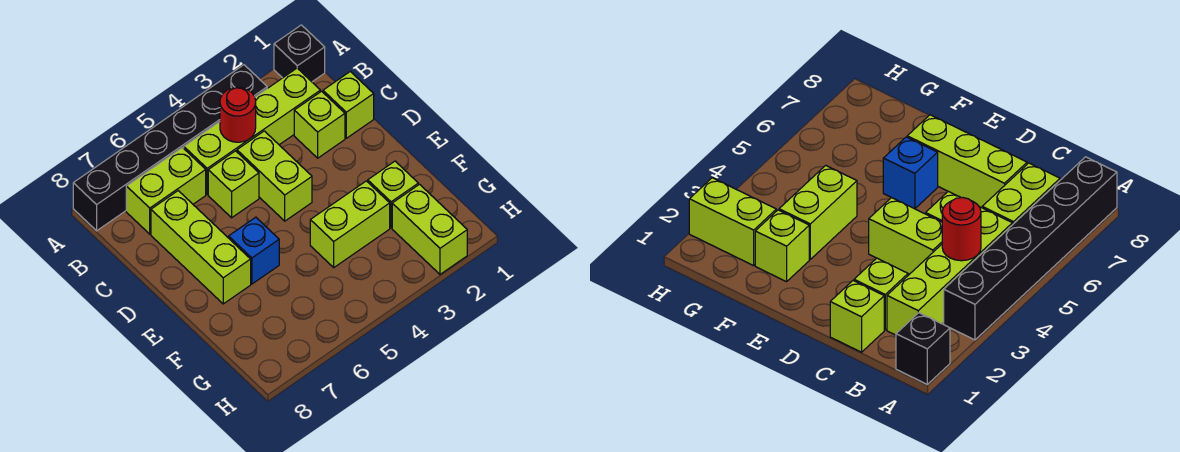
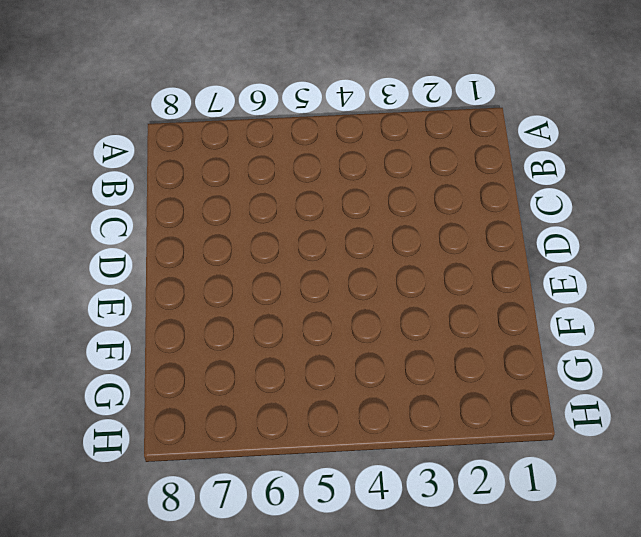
none -> black 1x1 brick [274,25,325,82]
none -> black 1x6 brick [73,65,267,231]
none -> lime 1x4 brick [184,68,320,194]

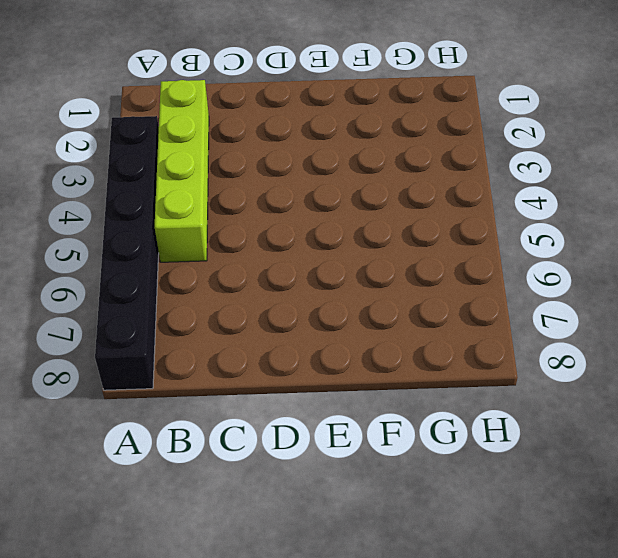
none -> black 1x1 brick [274,25,325,82]
none -> lime 1x2 brick [126,148,206,234]
none -> lime 1x1 brick [323,72,374,138]

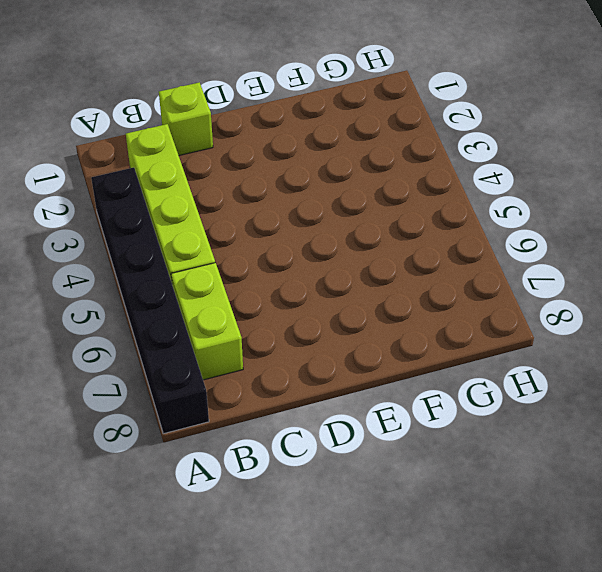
none -> black 1x1 brick [274,25,325,82]
none -> lime 1x1 brick [294,91,345,158]
none -> lime 1x2 brick [237,131,312,221]

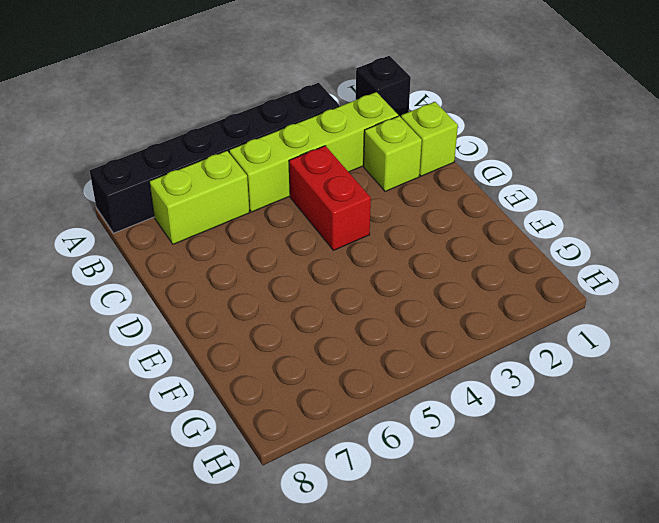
red 1x2 brick [289,146,371,250] -> lime 1x2 brick [237,131,312,221]
none -> lime 1x1 brick [208,151,259,218]
none -> lime 1x3 brick [151,191,251,304]
none -> blue 1x1 brick [229,217,279,284]

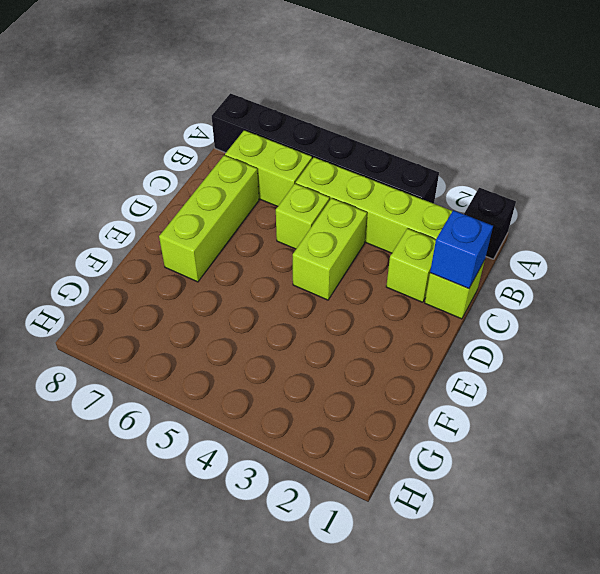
blue 1x1 brick [430,210,493,289] -> blue 1x1 brick moved to [229,217,279,284]
none -> lime 1x1 brick [368,161,418,228]
none -> lime 1x2 brick [310,181,390,267]
none -> lime 1x2 brick [392,184,467,274]

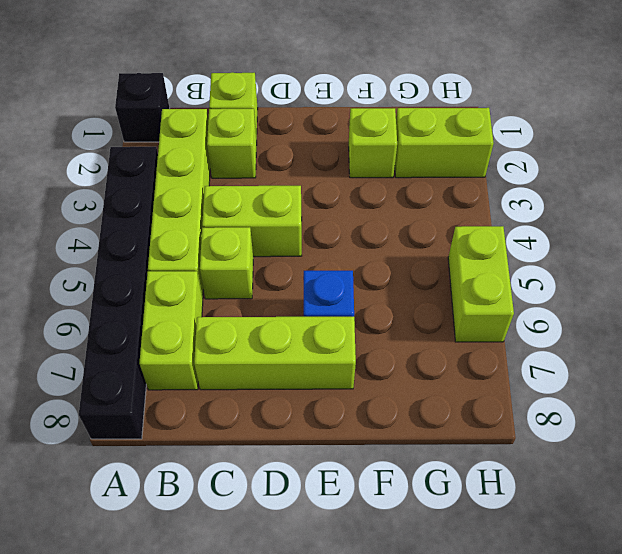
lime 1x2 brick [448,226,514,342] -> lime 1x2 brick moved to [310,181,390,267]
none -> red 1x1 round brick [220,87,256,142]

